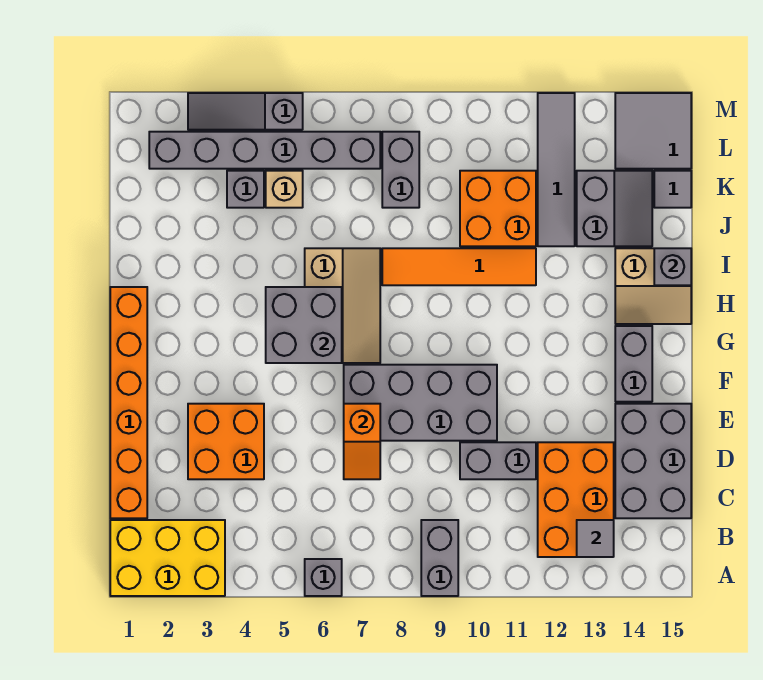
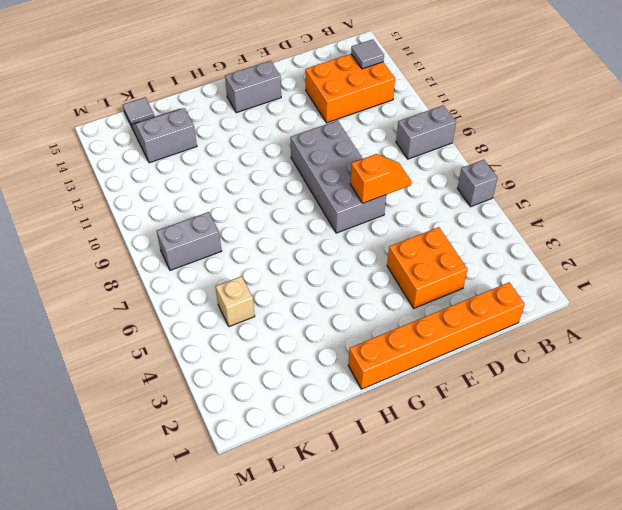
none -> yellow 2x3 brick [110,520,225,596]
none -> grey 2x3 brick [615,404,691,518]
none -> grey 1x2 brick [460,442,536,479]

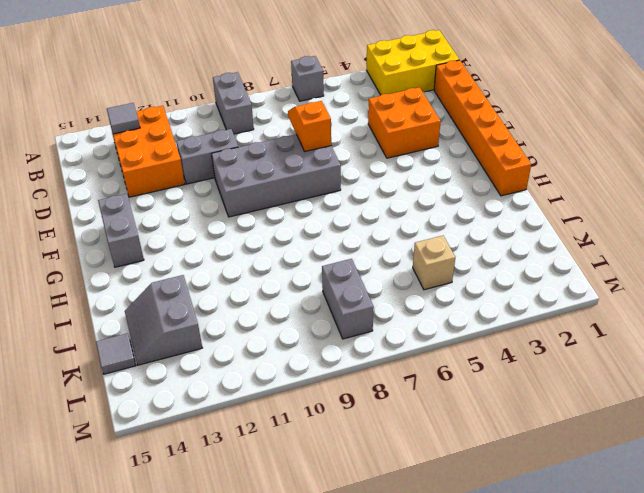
none -> grey 2x3 brick [615,404,691,518]
none -> tan 2x3 slope [305,248,380,363]
none -> tan 2x2 slope [615,248,691,324]

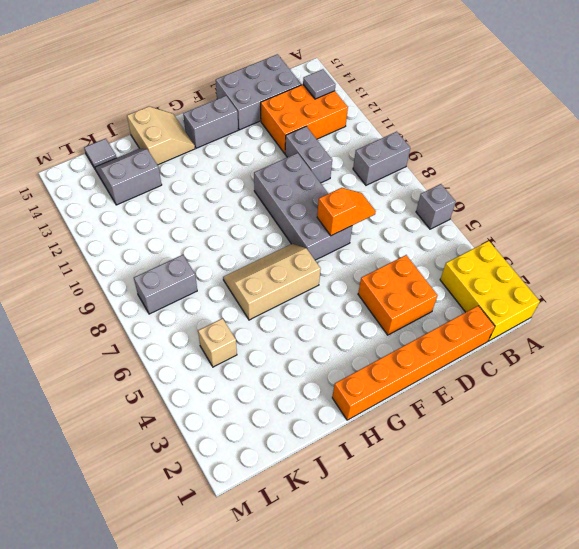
none -> orange 1x4 tile [382,248,536,285]
none -> orange 2x2 brick [460,171,536,246]
none -> grey 1x4 tile [538,93,575,246]

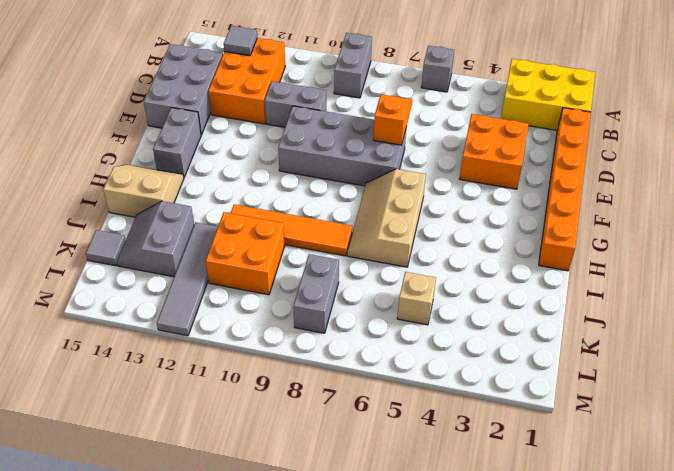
none -> grey 1x1 brick [227,171,264,208]
none -> grey 1x6 brick [149,132,380,169]
none -> grey 2x2 tile [615,93,691,169]

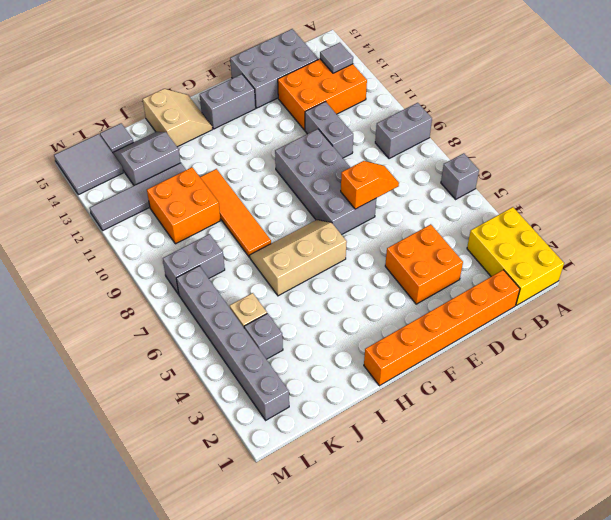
none -> grey 1x3 slope [188,93,303,130]
none -> grey 2x2 brick [266,287,342,363]
none -> grey 1x1 brick [654,248,691,285]

